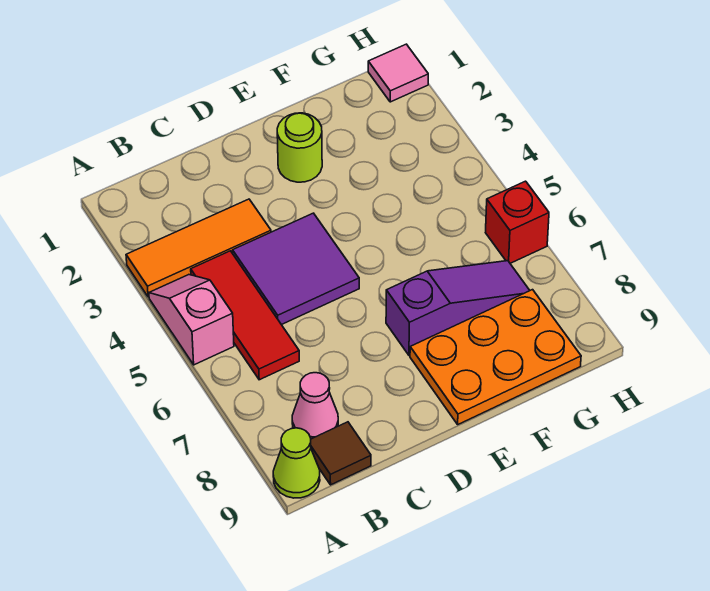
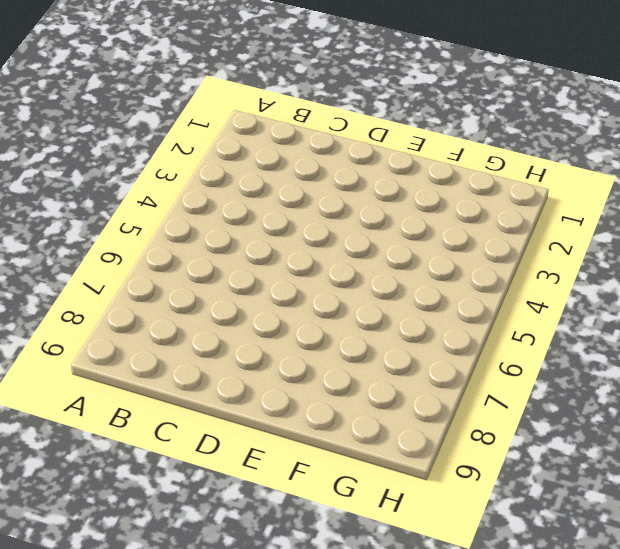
none -> orange 1x3 tile [126,199,271,297]
none -> pink 1x2 slope [149,275,234,365]
none -> lime 1x1 cone [273,428,320,498]

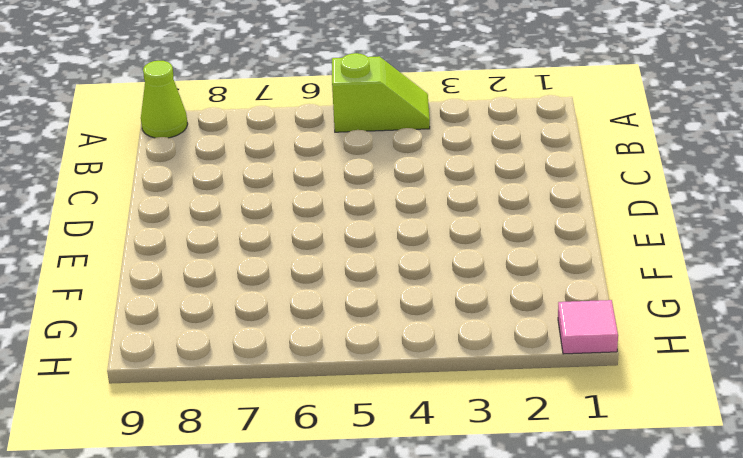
lime 1x2 slope [332,53,430,132] -> pink 1x2 slope [149,275,234,365]
none -> orange 1x3 tile [126,199,271,297]
none -> red 1x3 tile [191,251,299,380]
none -> pink 1x1 cone [292,373,338,439]

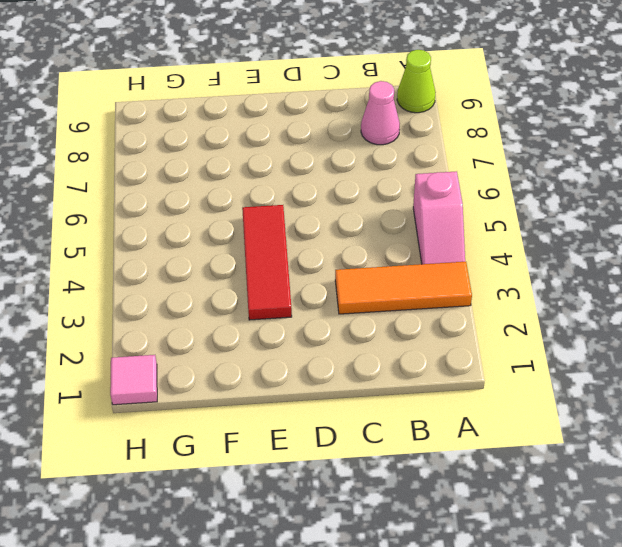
red 1x3 tile [242,205,292,320] -> red 1x3 tile moved to [191,251,299,380]
none -> brown 1x1 tile [311,422,371,485]
none -> purple 2x2 tile [233,213,359,325]
none -> lime 1x1 round brick [277,113,322,182]

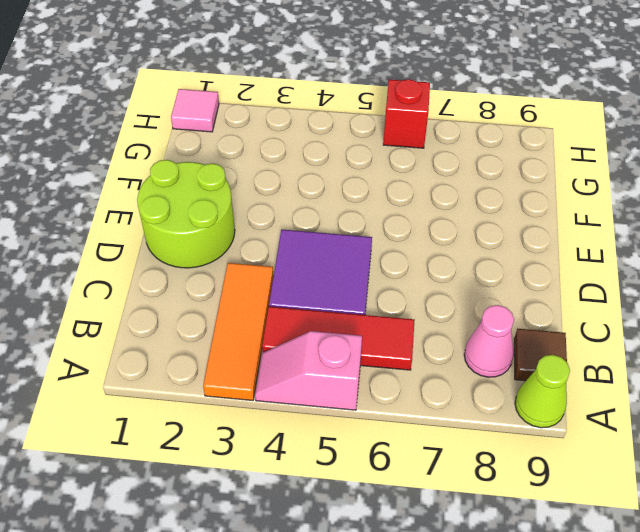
lime 2x2 round brick [137,160,235,268] -> lime 1x1 round brick [277,113,322,182]
none -> purple 1x3 slope [386,261,530,355]
none -> orange 2x3 plate [410,290,581,424]

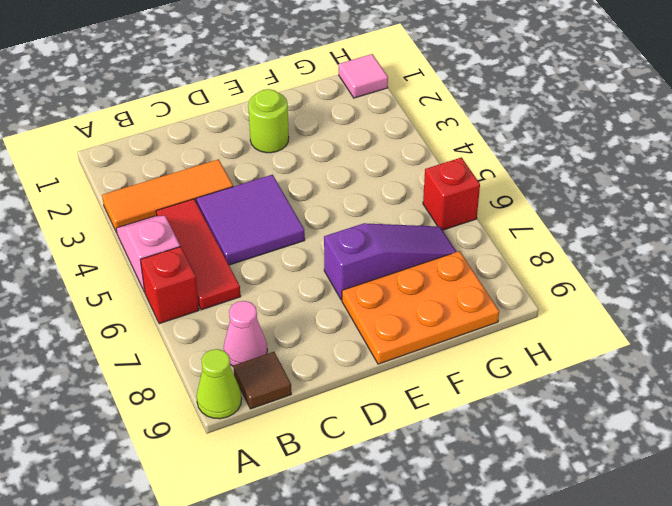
red 1x1 brick [140,246,199,324] -> none

